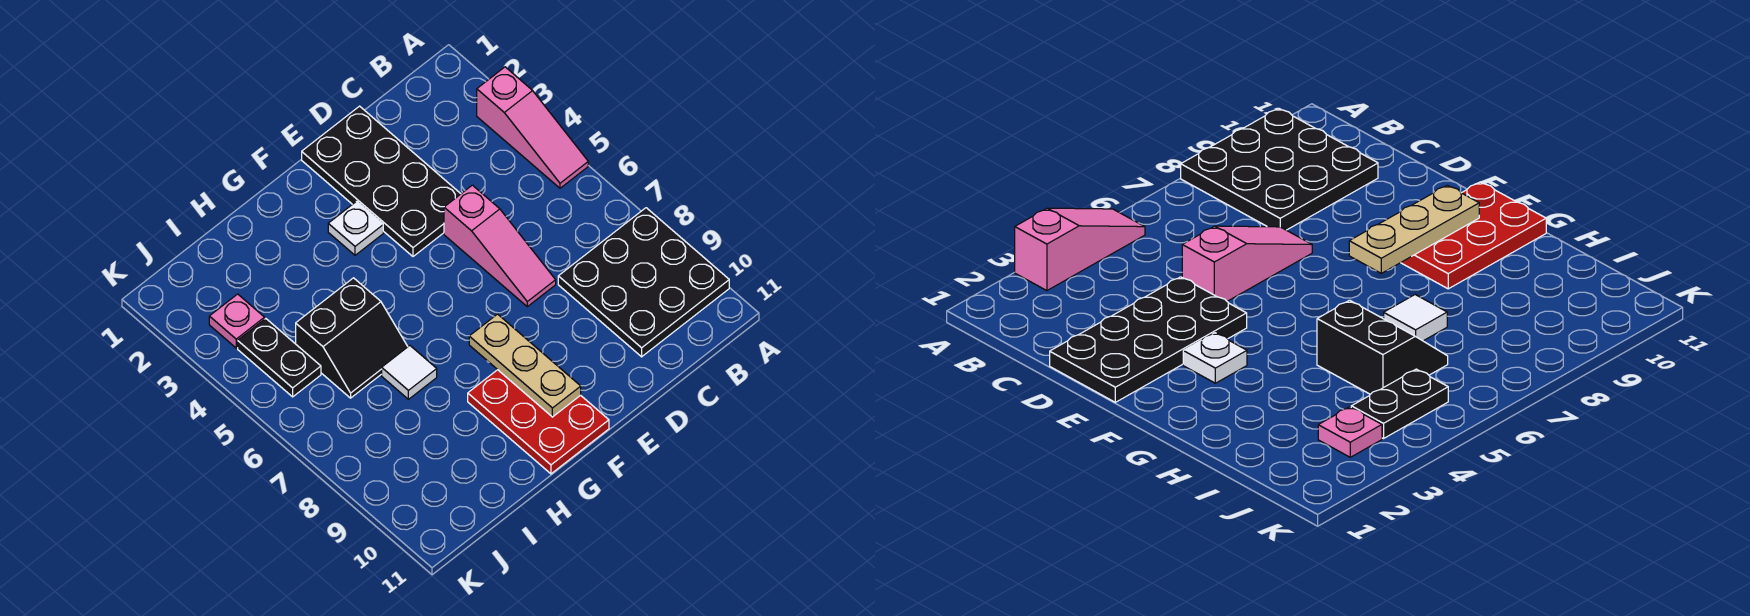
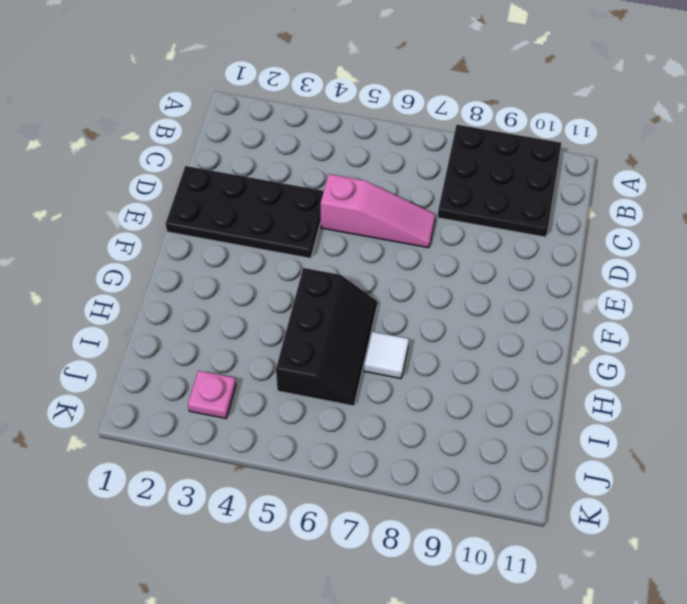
black 2x3 slope [276,268,378,406] -> black 2x2 slope [296,278,408,398]
none -> pink 1x3 slope [477,67,588,188]
none -> white 1x1 plate [328,202,383,255]

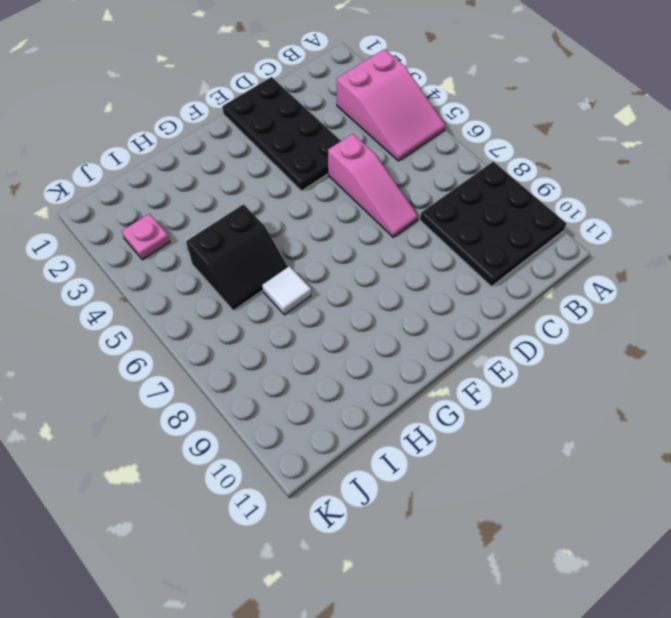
pink 2x3 slope [337,49,445,161] -> pink 1x3 slope [477,67,588,188]
none -> white 1x1 plate [328,202,383,255]
none -> red 2x3 plate [468,370,609,474]

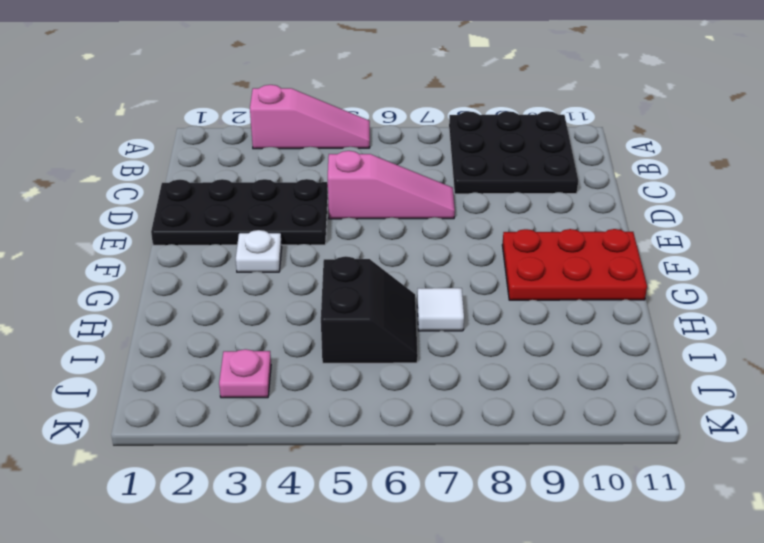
none -> black 1x2 plate [238,319,321,397]
none -> tan 1x3 plate [469,314,581,417]

